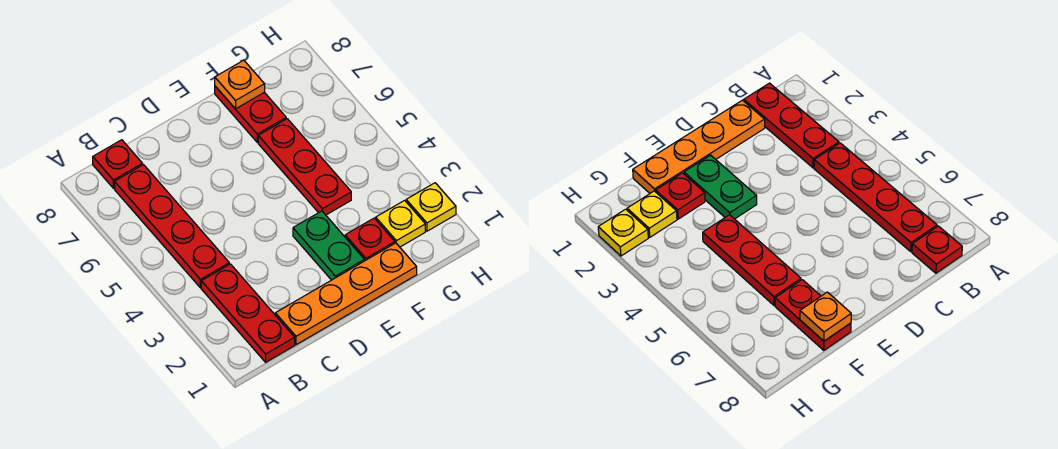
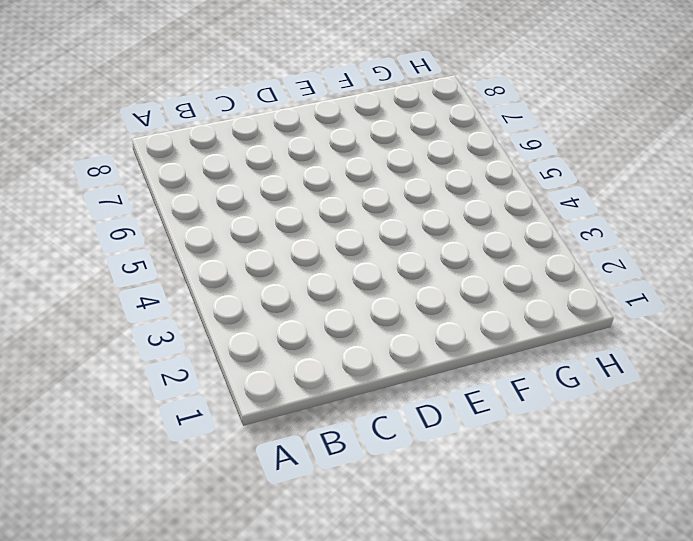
none -> red 1x3 plate [201,264,295,362]
none -> red 1x4 plate [115,165,229,288]

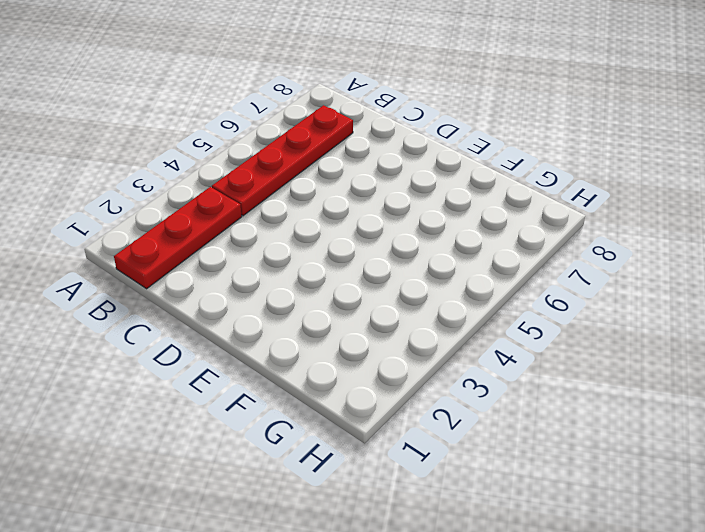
none -> red 1x1 plate [93,140,143,188]
none -> orange 1x4 plate [275,243,417,345]

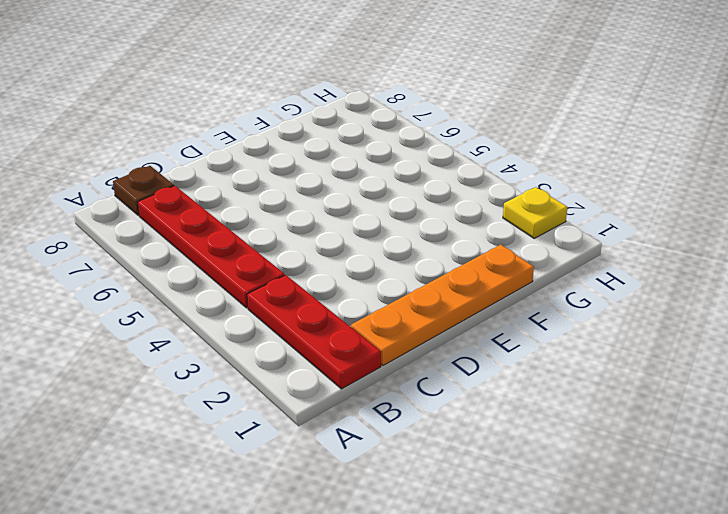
brown 1x1 plate [113,166,174,215] -> red 1x1 plate [93,140,143,188]
none -> green 1x2 plate [293,211,364,280]
none -> red 1x1 plate [345,218,395,261]

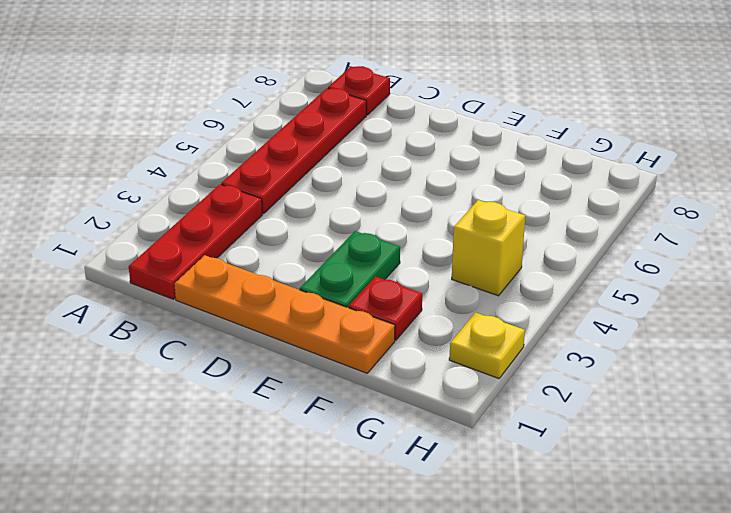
yellow 1x1 brick [452,200,525,296] -> none
none -> red 1x3 plate [258,119,351,215]
none -> red 1x2 plate [215,86,286,142]

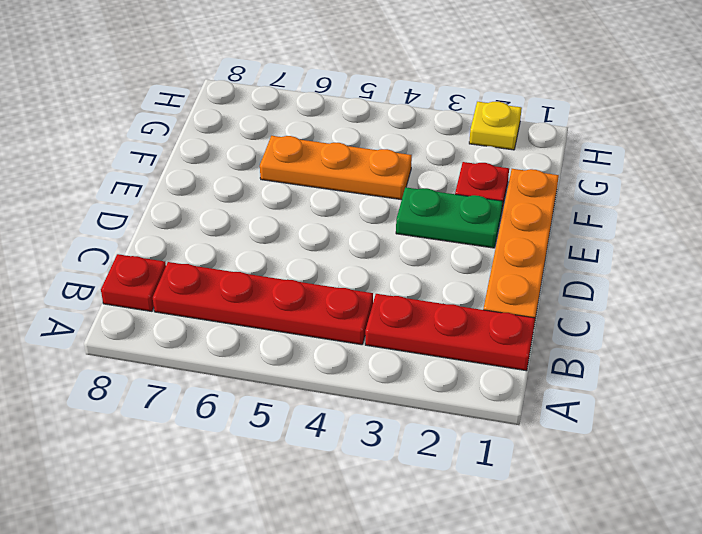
orange 1x3 plate [260,136,412,200] -> red 1x3 plate [258,119,351,215]
none -> red 1x2 plate [215,86,286,142]
none -> yellow 1x1 plate [376,200,425,247]

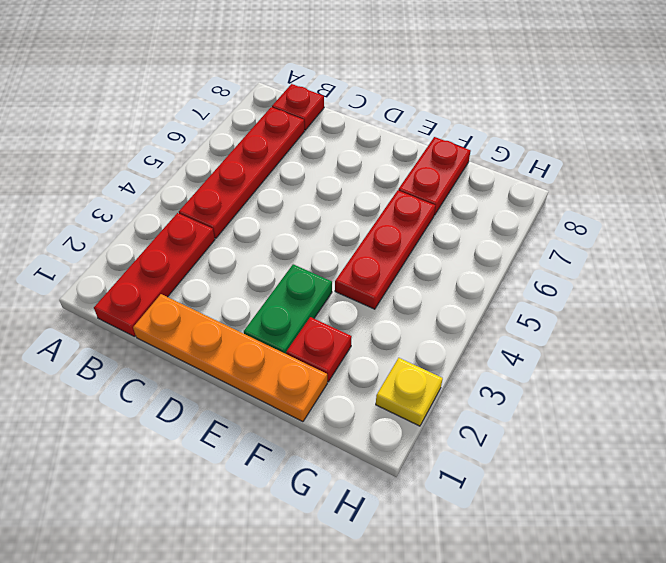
none -> yellow 1x1 plate [376,200,425,247]
none -> orange 1x1 plate [215,60,265,109]

